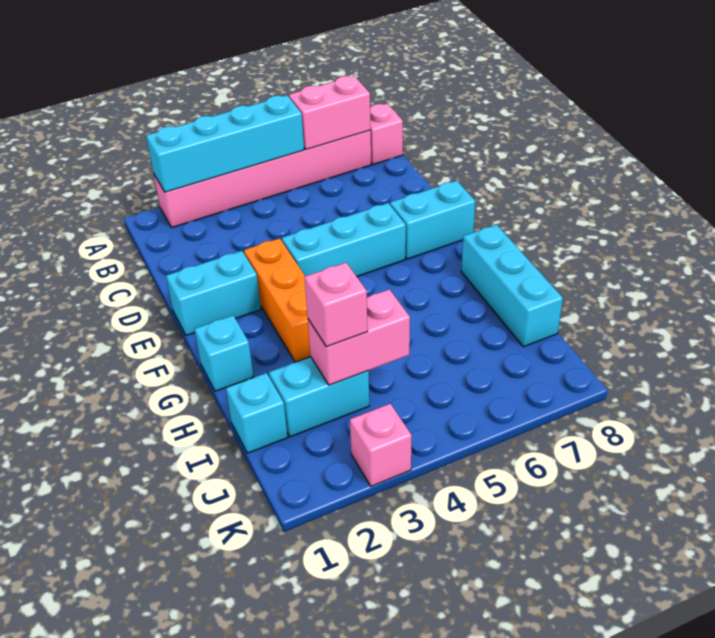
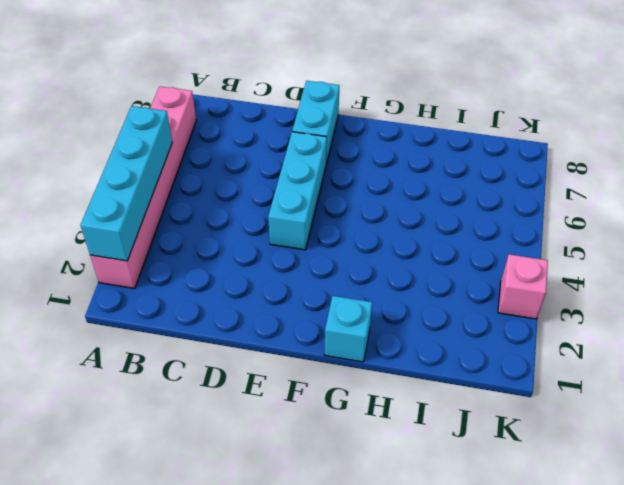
none -> pink 1x1 brick [370,104,403,164]
none -> cyan 1x2 brick [166,251,261,335]
none -> orange 1x3 brick [244,238,311,362]

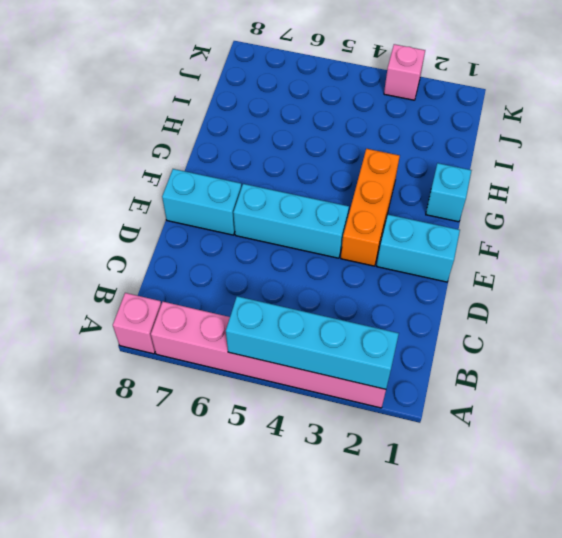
none -> cyan 1x3 brick [461,225,563,347]
none -> cyan 1x1 brick [226,373,288,453]
none -> cyan 1x2 brick [269,357,369,437]

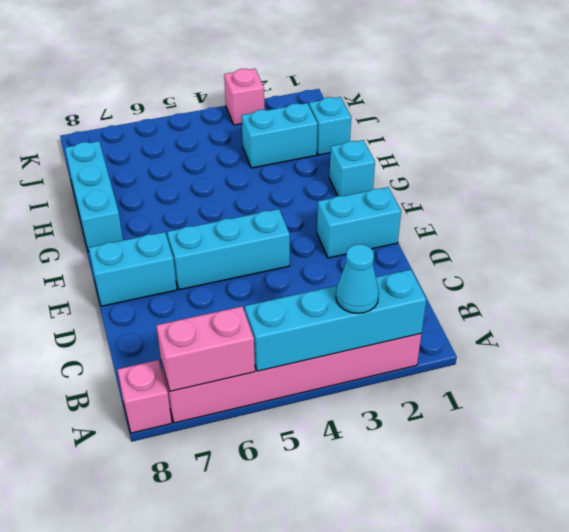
cyan 1x1 cone [336,244,379,313] -> none
none -> orange 1x3 brick [244,238,311,362]
none -> pink 1x2 brick [308,289,410,385]
none -> pink 1x1 brick [304,263,368,347]

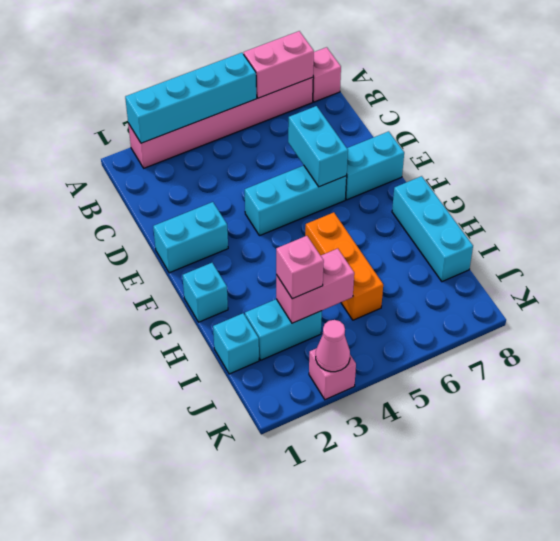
cyan 1x2 brick [288,106,348,187] -> none
orange 1x3 brick [305,212,383,320] -> orange 1x3 brick moved to [244,238,311,362]
pink 1x1 cone [316,320,350,372] -> none

